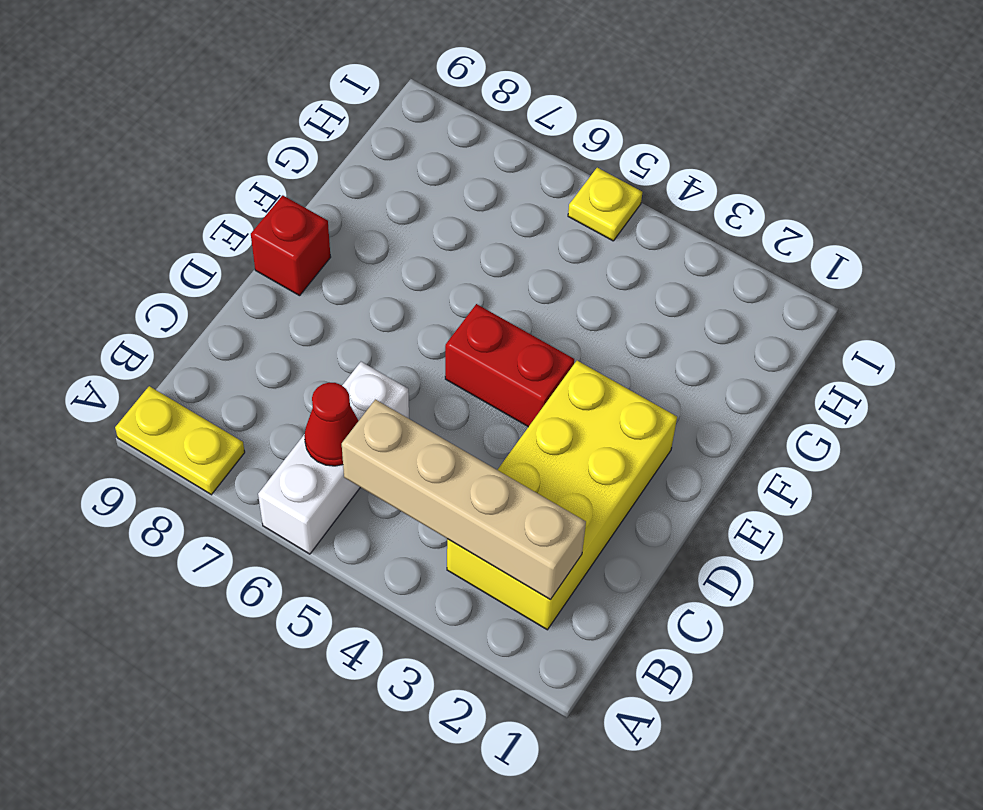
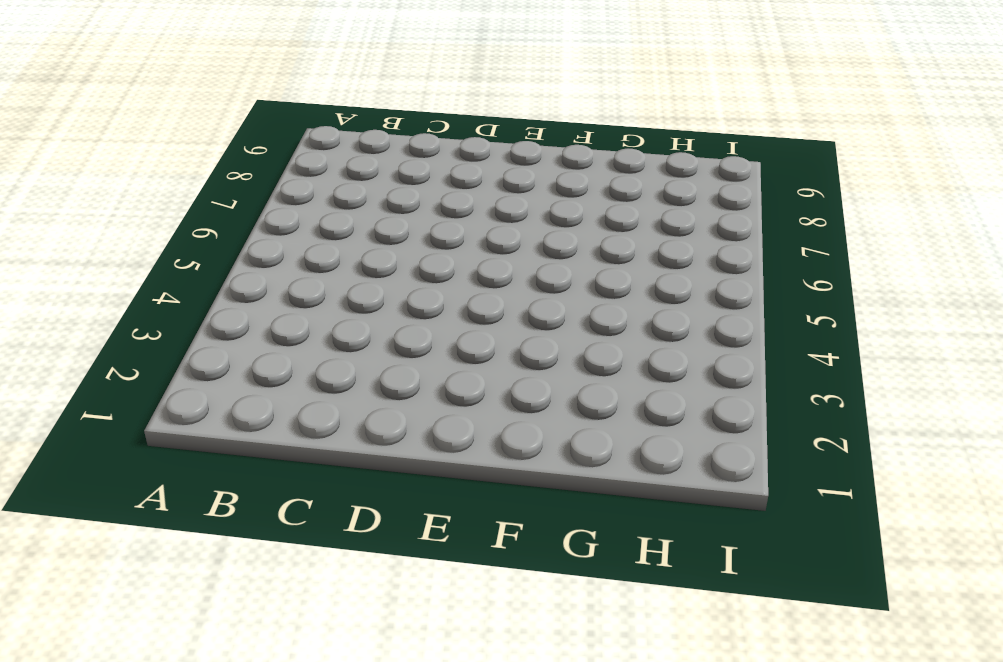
none -> white 1x3 brick [258,362,409,554]
none -> yellow 1x2 plate [115,386,245,495]

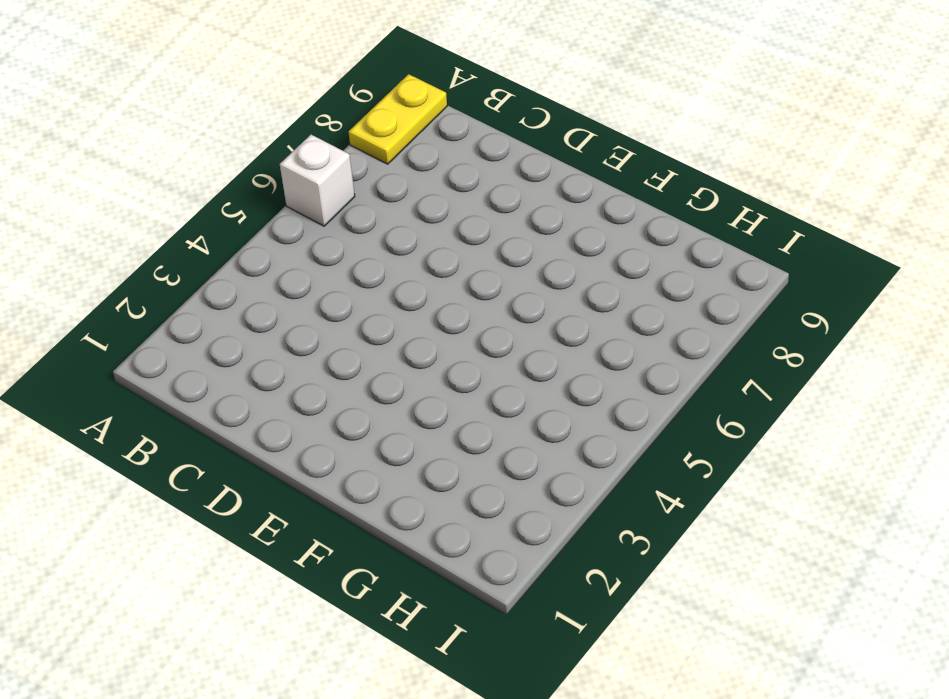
white 1x1 brick [280,135,355,226] -> white 1x3 brick [258,362,409,554]
none -> yellow 2x4 brick [447,361,677,630]
none -> red 1x2 brick [445,304,574,427]

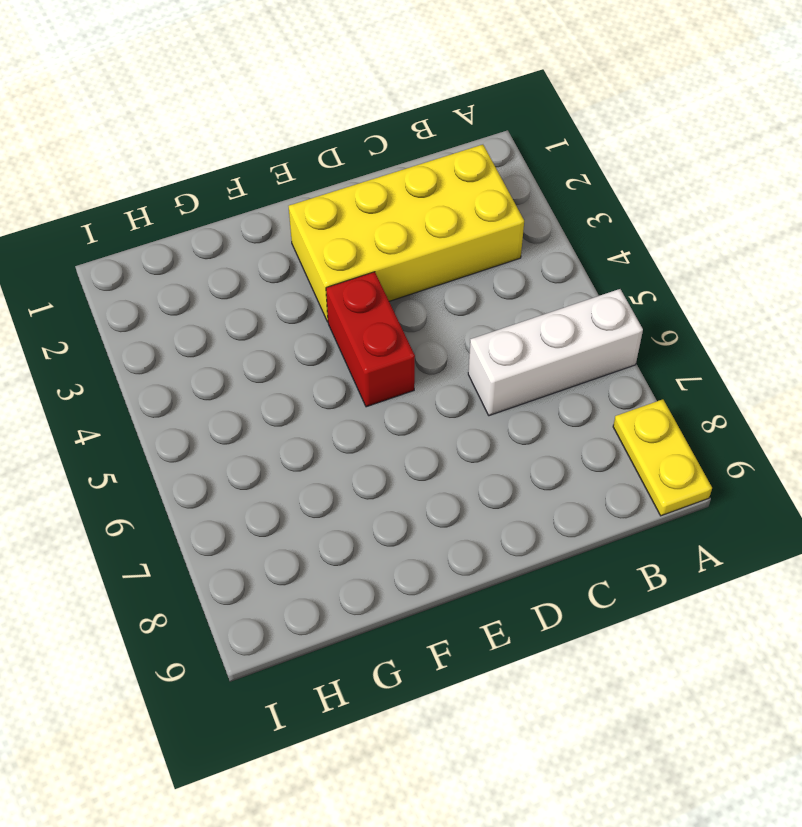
none -> red 1x1 brick [251,195,331,296]
none -> yellow 1x1 plate [568,168,642,241]

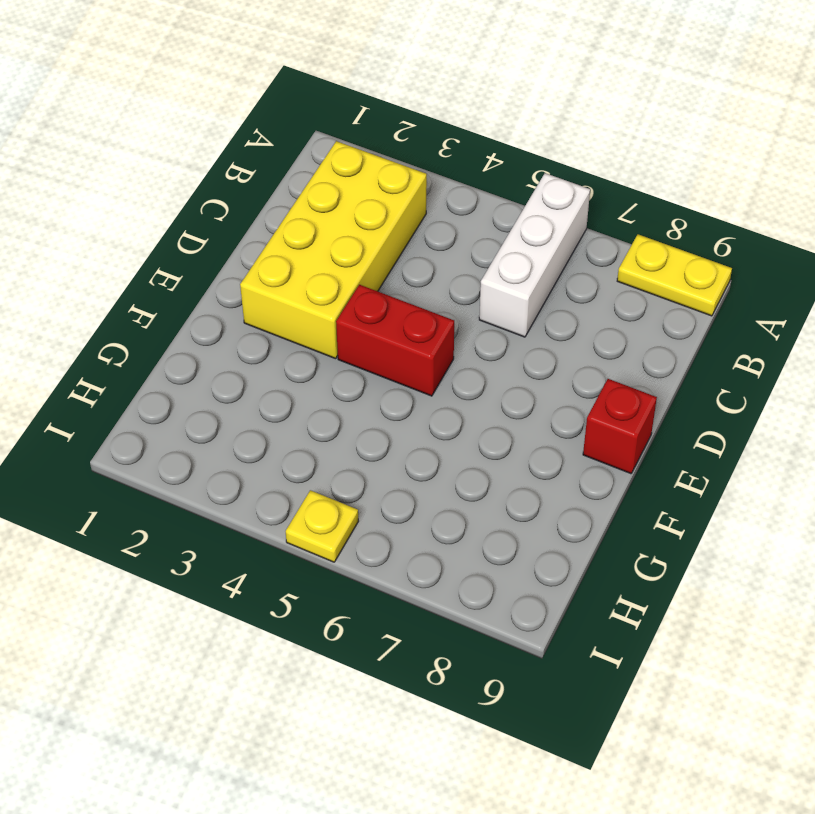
none -> tan 1x4 brick [342,399,586,600]
none -> red 1x1 cone [304,382,359,466]

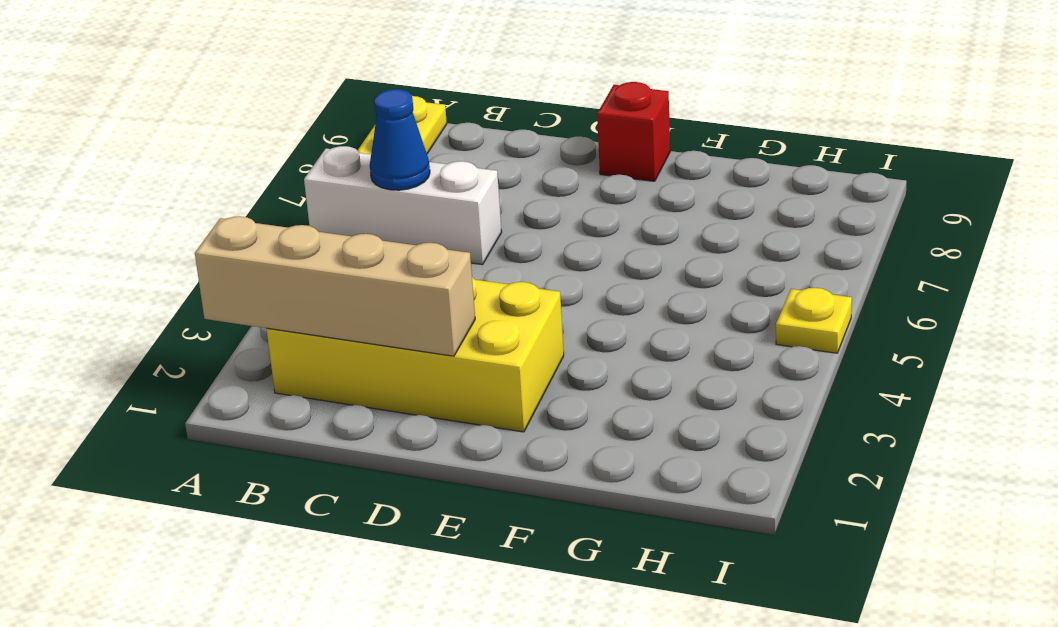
tan 1x4 brick [195,216,475,356] -> tan 1x4 brick turned to [342,399,586,600]
blue 1x1 cone [370,89,430,190] -> red 1x1 cone [304,382,359,466]
none -> red 1x2 brick [445,304,574,427]

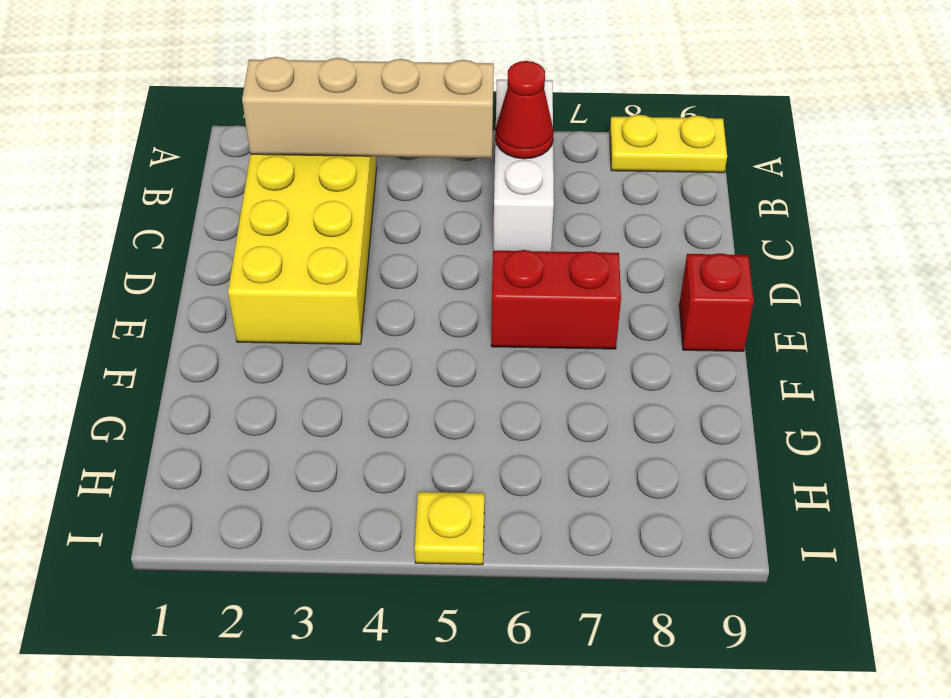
red 1x2 brick [491,250,621,349] -> red 1x2 brick moved to [445,304,574,427]

